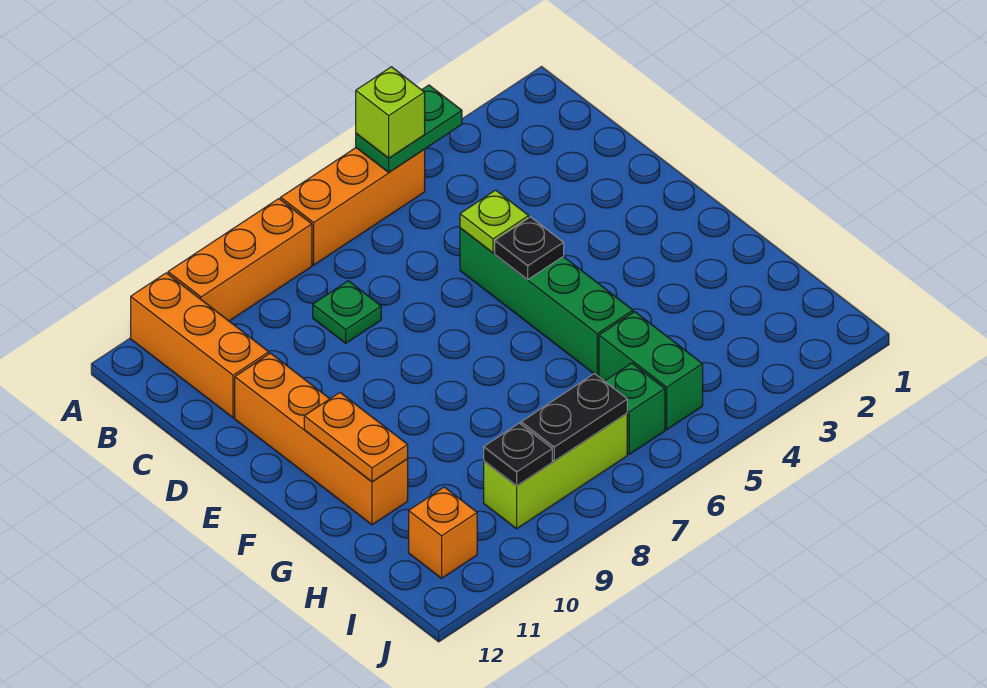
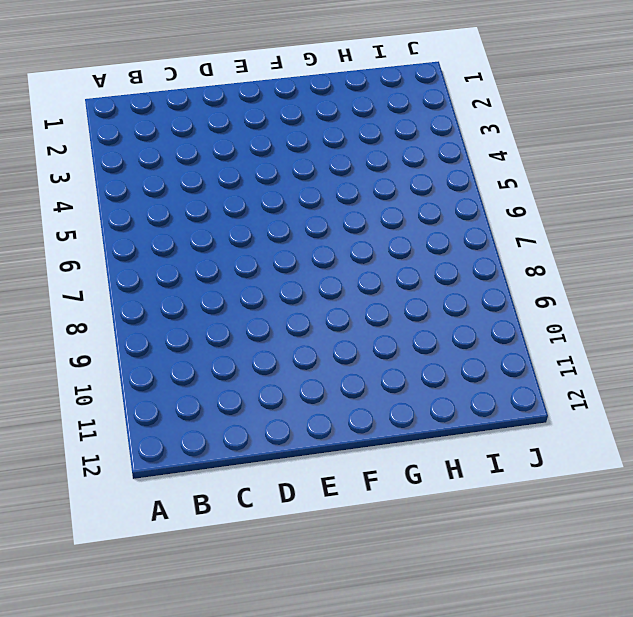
none -> orange 1x3 brick [281,148,425,265]
none -> orange 1x3 brick [168,199,312,321]
none -> orange 1x3 brick [131,273,269,418]

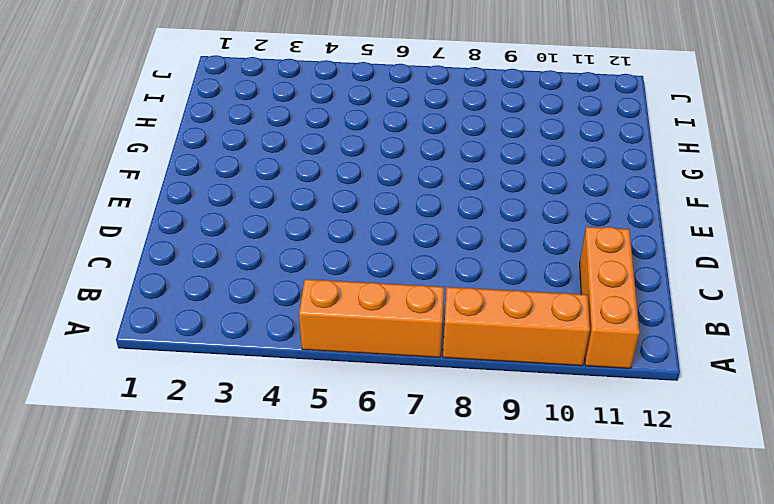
none -> green 1x1 plate [313,281,381,343]
none -> green 1x4 brick [460,228,633,376]
none -> orange 1x4 brick [235,353,408,525]

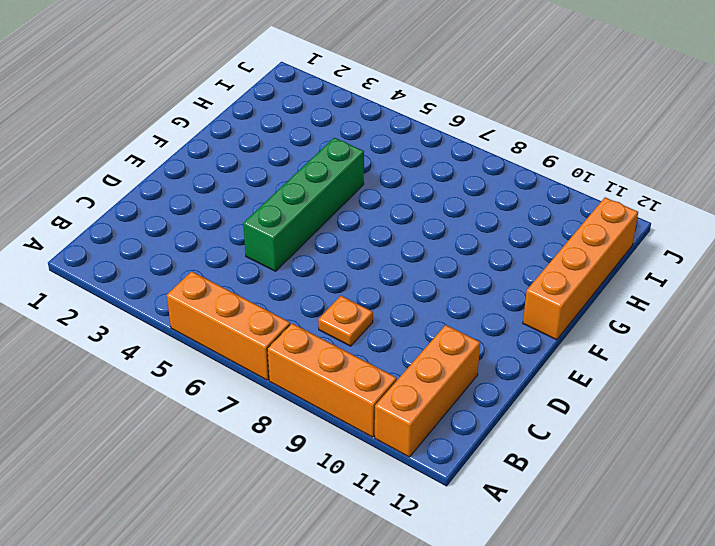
orange 1x1 plate [318,296,373,346] -> green 1x1 plate [313,281,381,343]
orange 1x4 brick [523,197,638,340] -> orange 1x4 brick moved to [235,353,408,525]
none -> green 1x2 brick [599,312,703,430]
none -> green 1x1 brick [605,363,665,454]
none -> lime 1x3 brick [484,413,627,529]

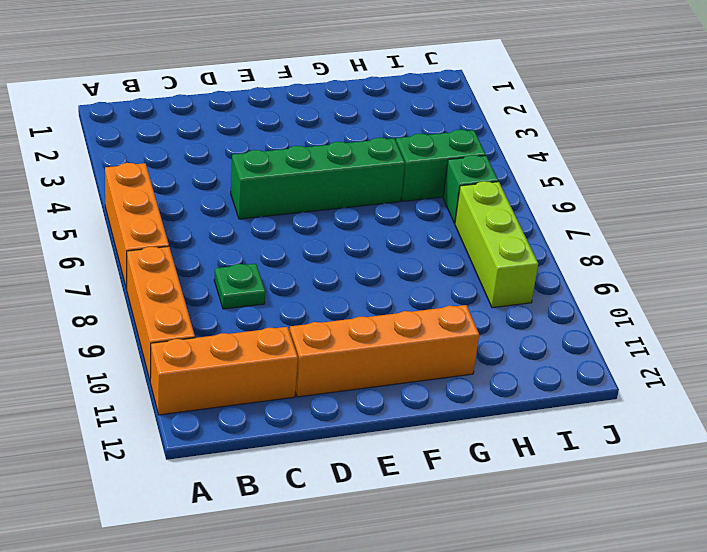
none -> orange 1x1 brick [409,487,477,578]
none -> green 1x2 plate [356,85,462,172]
none -> lime 1x1 plate [460,190,529,253]

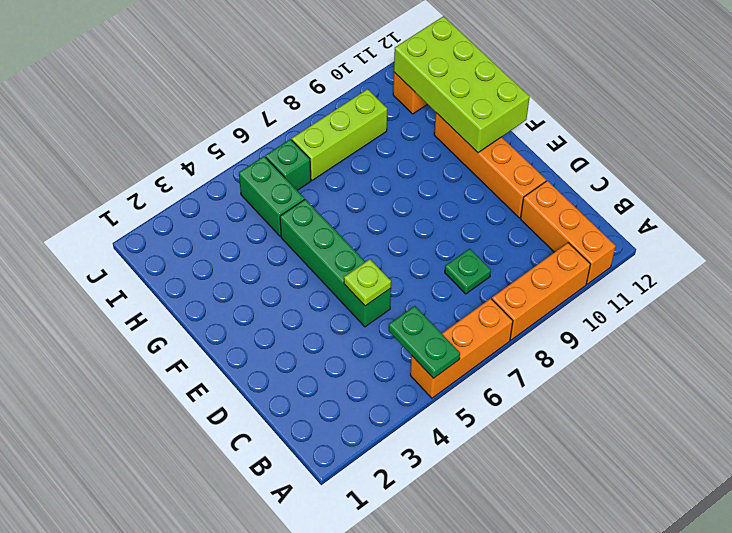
green 1x2 plate [389,306,460,378] -> green 1x2 plate turned to [356,85,462,172]
lime 2x4 brick [394,16,530,153] -> orange 1x2 plate [304,393,408,482]
none -> black 1x1 plate [495,217,564,280]
none -> black 1x2 plate [521,374,627,461]
none -> black 1x1 plate [484,423,552,486]

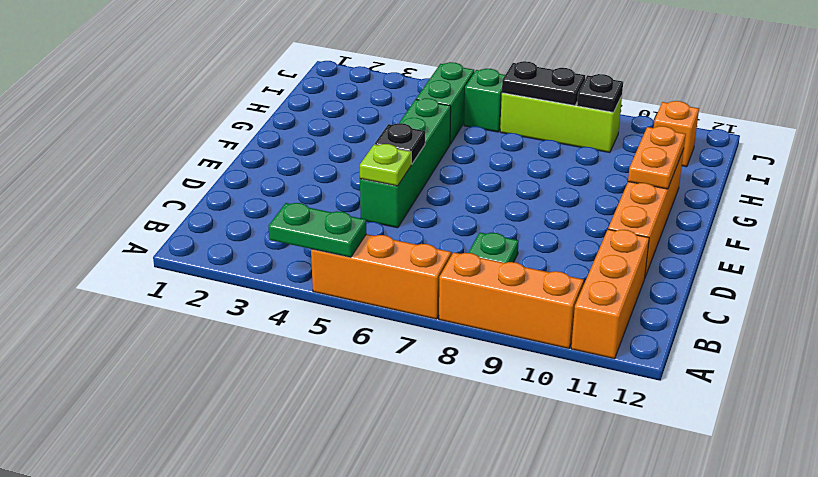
none -> lime 1x1 brick [356,67,425,158]

